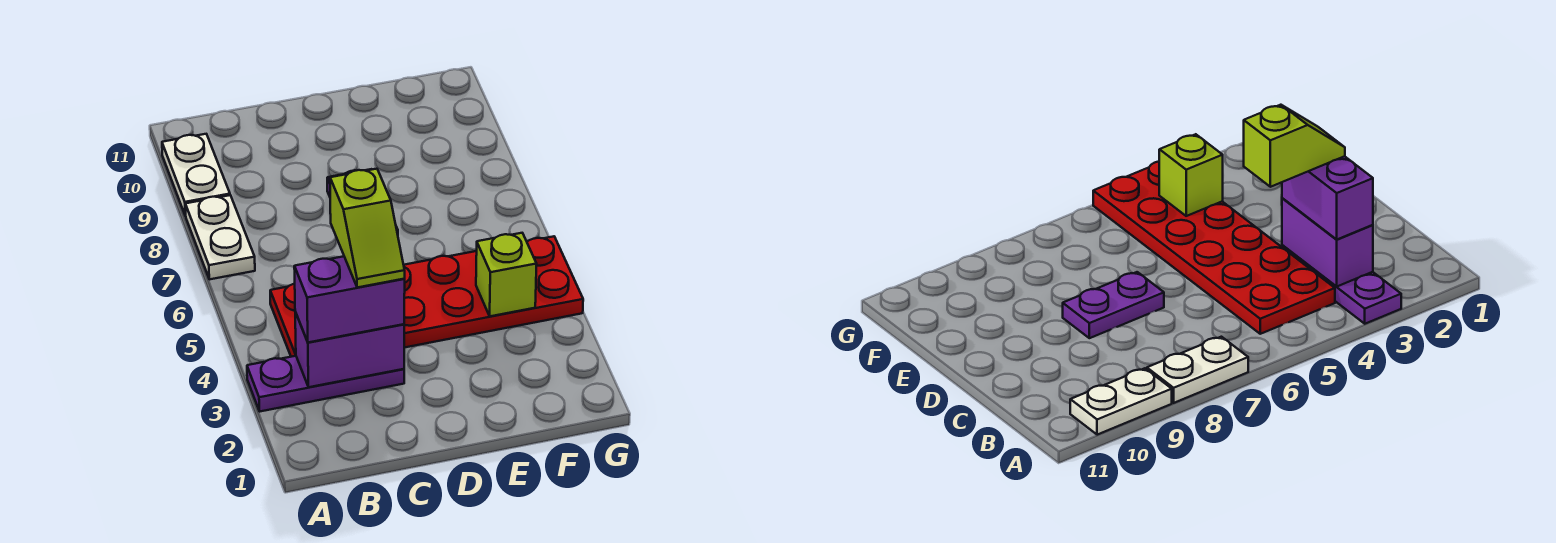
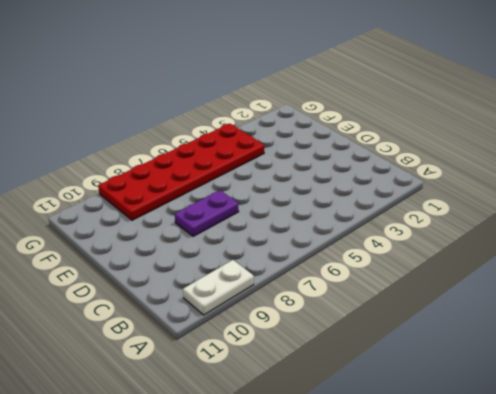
red 2x6 plate [98,124,264,220] -> red 2x6 plate turned to [270,236,583,357]
none -> purple 1x3 plate [247,356,404,411]
none -> white 1x2 plate [185,195,255,279]

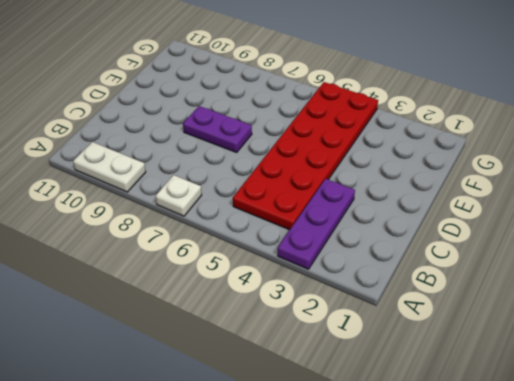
white 1x1 plate [155,175,202,216] -> white 1x2 plate [185,195,255,279]
none -> purple 1x2 brick [295,312,404,387]
none -> lime 1x1 brick [476,233,536,316]

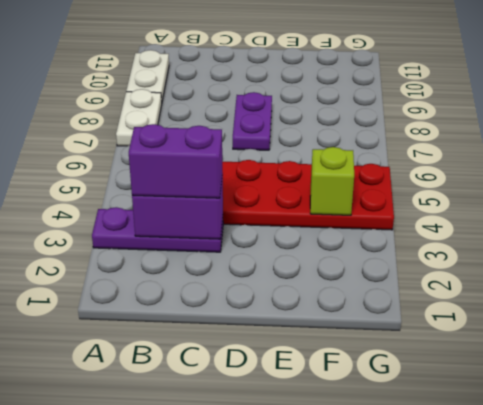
none -> lime 1x2 slope [330,169,405,288]

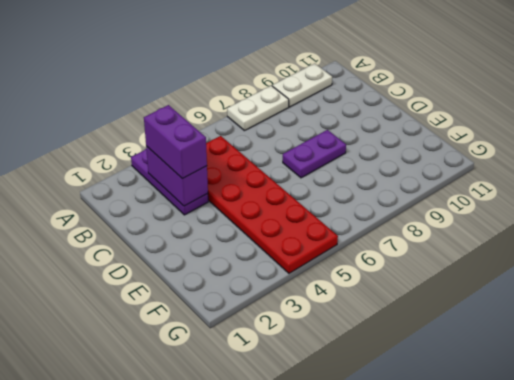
none -> lime 1x1 brick [476,233,536,316]
none -> lime 1x2 slope [330,169,405,288]

